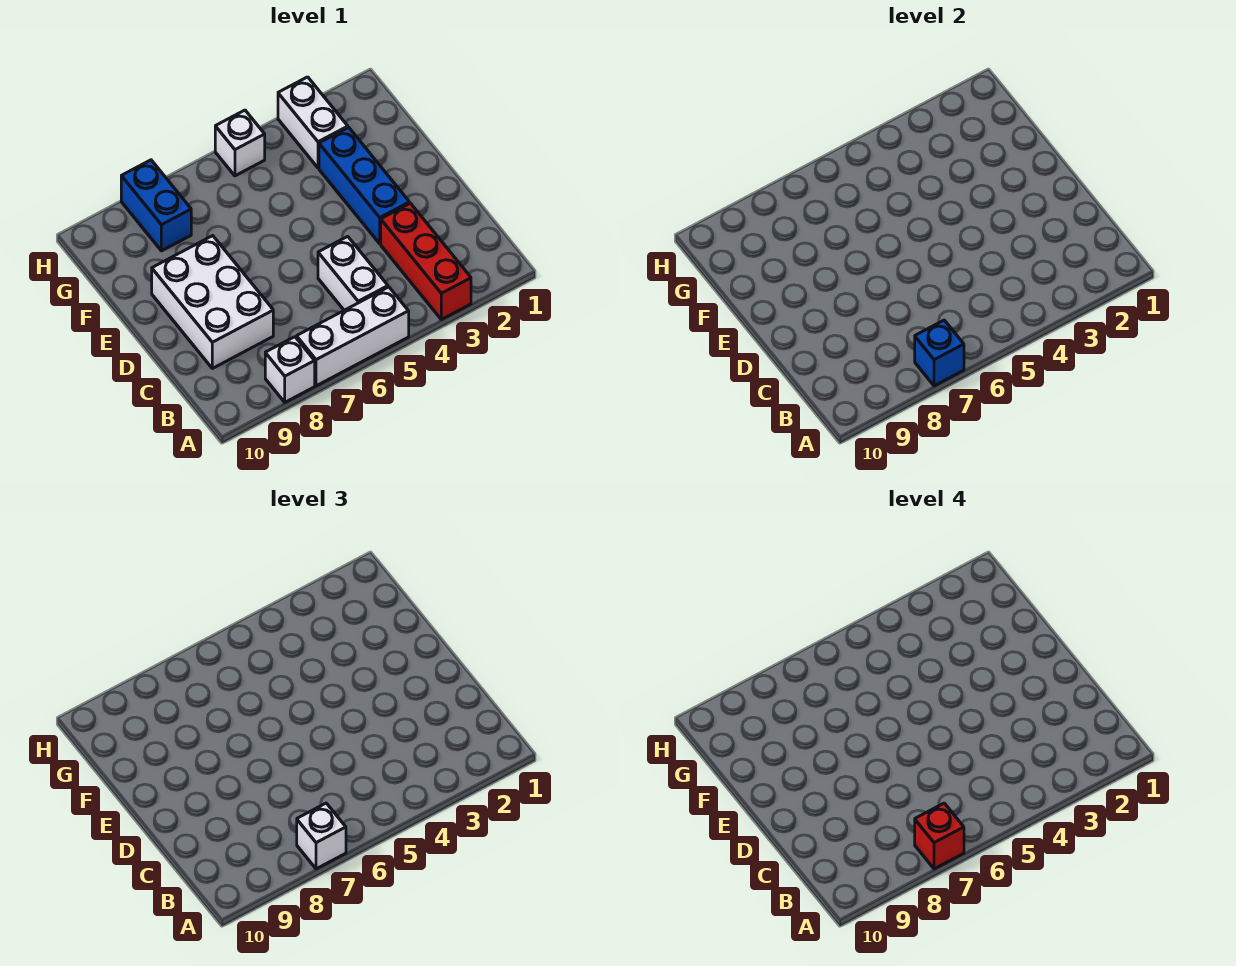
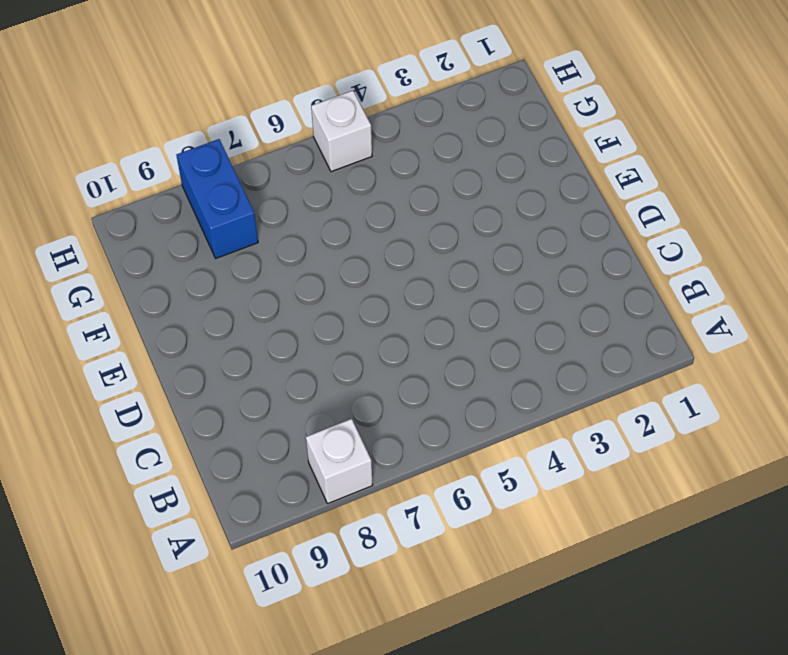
none -> red 1x3 brick [381,203,471,319]
none -> white 1x3 brick [297,287,409,386]
none -> white 1x2 brick [318,236,388,310]

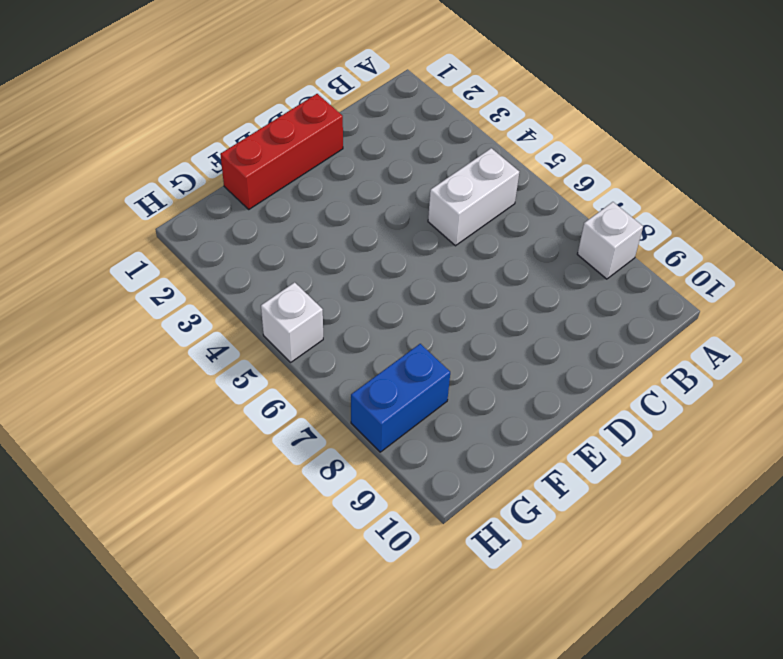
red 1x3 brick [220,94,343,209] -> red 1x3 brick moved to [381,203,471,319]
none -> white 1x3 brick [297,287,409,386]
none -> white 2x3 brick [152,236,273,368]
none -> blue 1x3 brick [319,128,409,244]

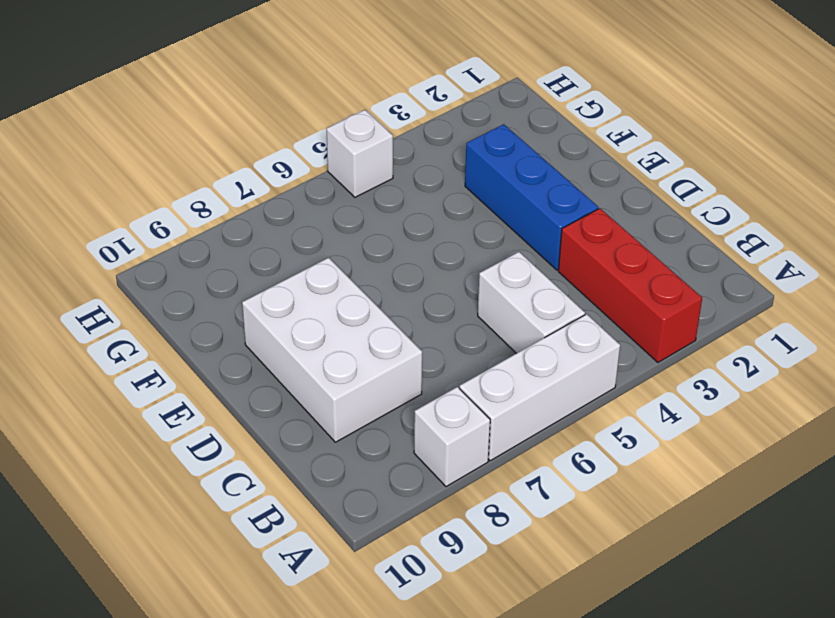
none -> white 1x2 brick [278,77,348,168]
none -> blue 1x2 brick [121,160,191,251]
none -> blue 1x1 brick [915,320,964,386]

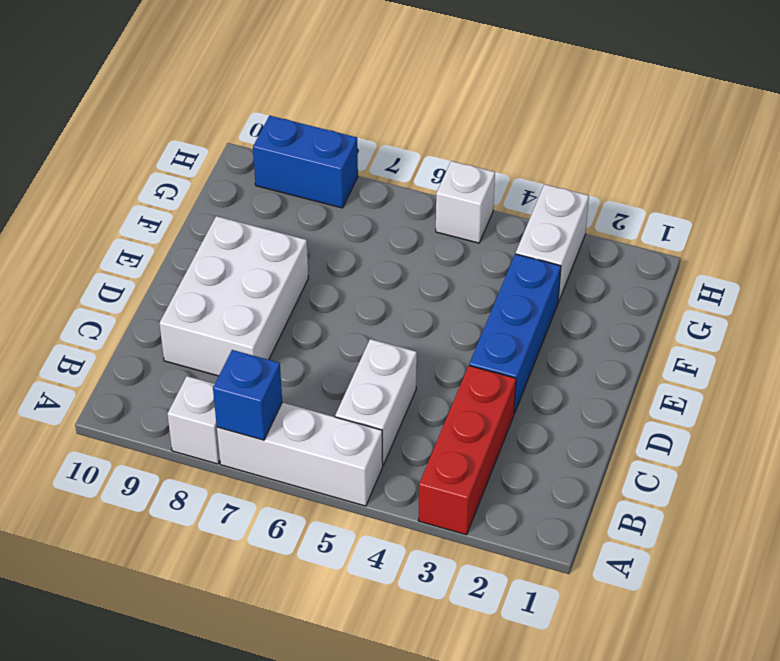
blue 1x2 brick [253,116,358,208] -> blue 1x2 brick turned to [121,160,191,251]
none -> white 1x1 brick [297,803,346,869]
none -> red 1x1 brick [915,803,964,869]

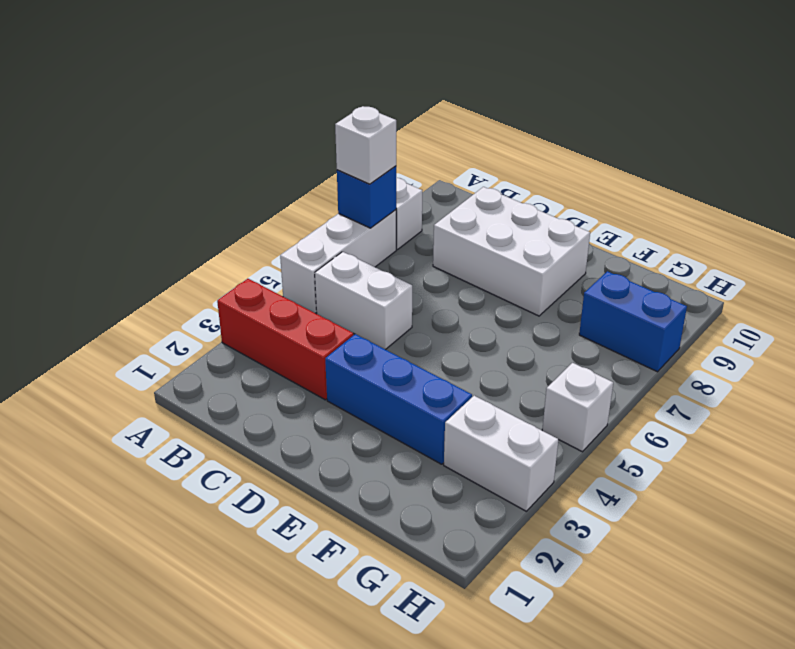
none -> red 1x1 brick [915,803,964,869]

